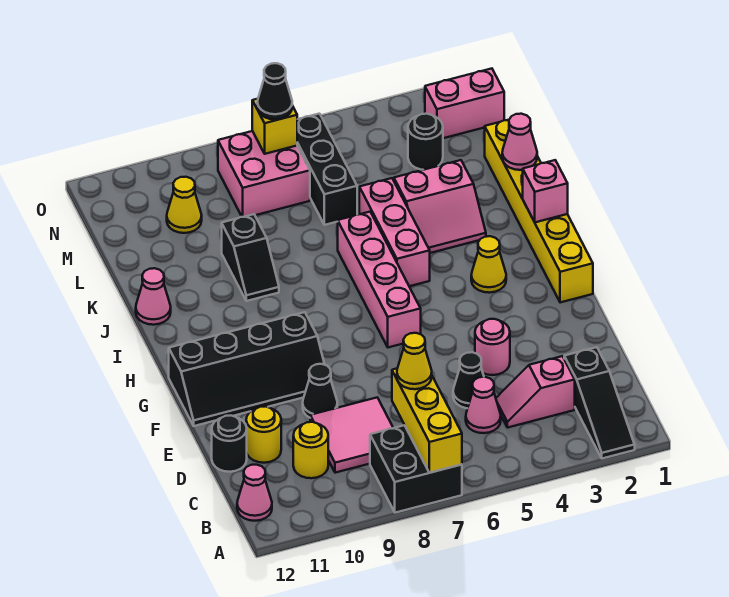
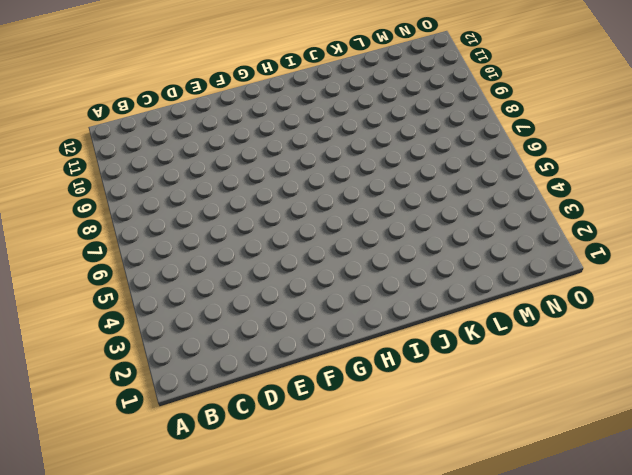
none -> black 1x3 slope [564,347,635,459]
none -> black 2x2 brick [370,425,462,513]
none -> pink 1x1 cone [237,465,272,521]
none -> pink 1x2 slope [496,356,575,428]

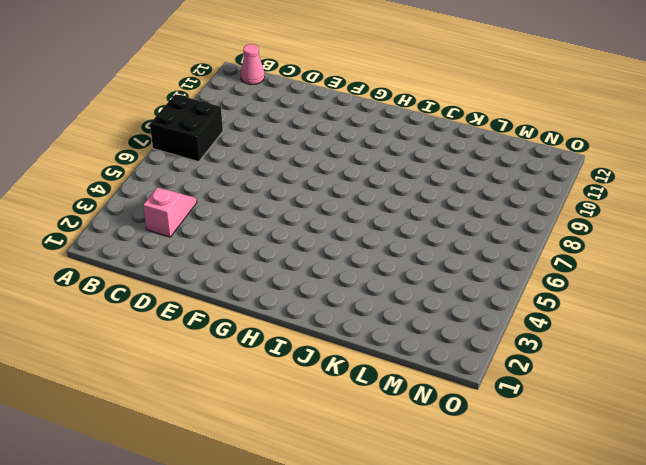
none -> black 1x3 slope [564,347,635,459]
none -> pink 1x1 cone [466,377,501,433]
none -> pink 2x2 tile [310,398,393,473]
none -> yellow 1x1 round brick [293,422,328,478]

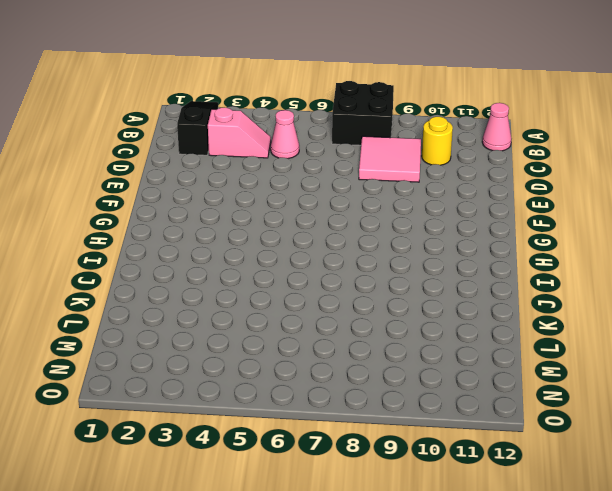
none -> black 1x1 cone [453,352,484,408]
none -> yellow 1x1 round brick [246,406,281,463]
none -> black 1x1 round brick [212,416,247,472]
none -> pink 1x1 round brick [475,319,510,375]

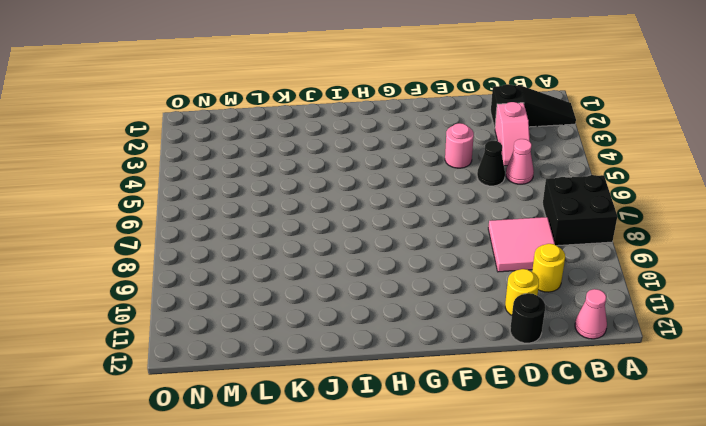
none -> black 1x1 cone [303,364,337,418]
none -> black 2x4 slope [169,312,325,426]
none -> yellow 1x6 brick [485,120,593,303]
none -> pink 1x4 brick [338,212,421,347]

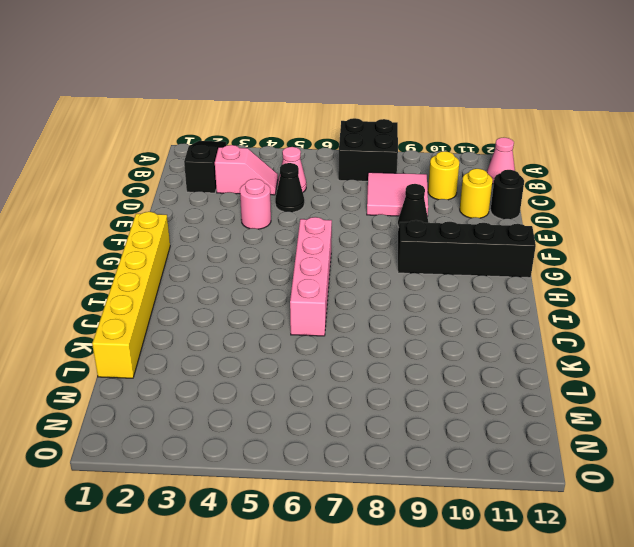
none -> yellow 1x1 cone [471,236,506,293]
none -> pink 1x3 brick [359,178,430,286]
none -> pink 2x2 slope [394,160,486,253]
none -> black 1x2 slope [222,214,279,301]

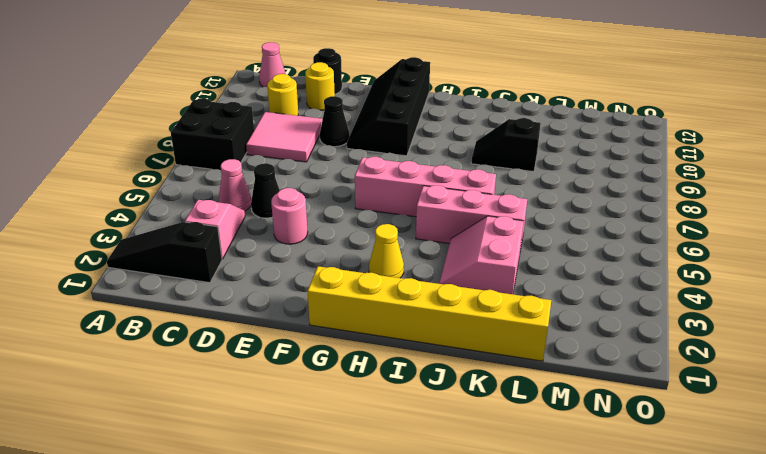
none -> pink 1x1 cone [136,268,171,325]
none -> black 1x3 brick [297,114,357,225]
none -> black 1x1 round brick [408,114,443,170]
none -> pink 2x2 brick [218,131,310,217]

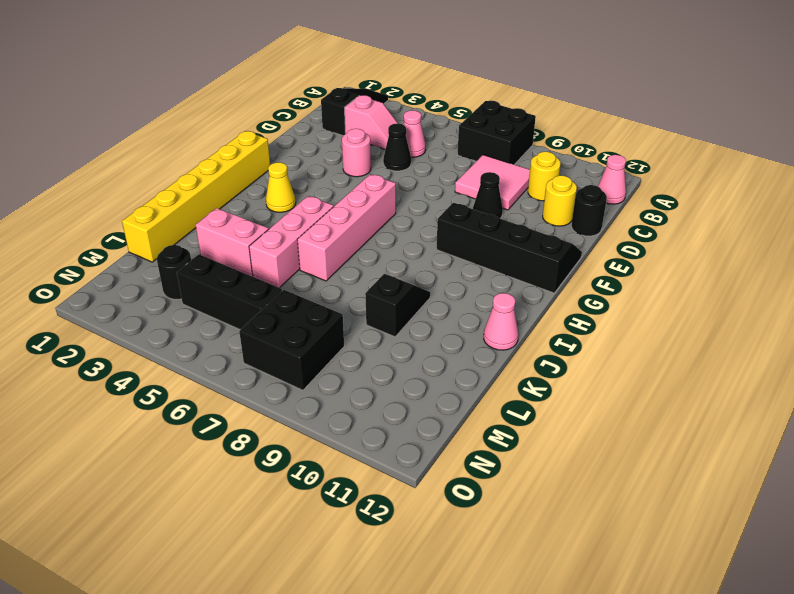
black 1x3 brick [177,254,282,330] -> black 1x3 brick turned to [297,114,357,225]
black 2x2 brick [239,290,344,390] -> pink 2x2 brick [218,131,310,217]
none -> yellow 1x1 cone [167,177,202,233]
none -> pink 1x2 brick [425,69,504,138]
none -> yellow 1x3 brick [392,369,462,473]
none -> pink 1x1 brick [523,160,568,222]

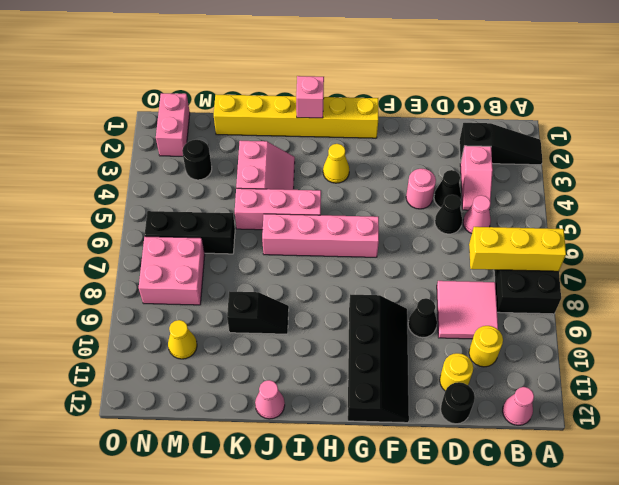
black 1x1 cone [434,170,461,208] -> black 1x1 cone moved to [257,63,292,120]
none -> pink 1x1 cone [502,114,537,170]
none -> yellow 1x1 brick [252,99,297,154]
none -> yellow 1x1 cone [397,333,432,389]

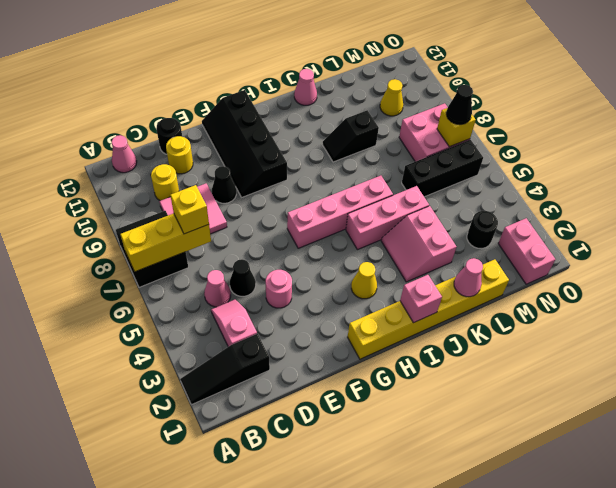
yellow 1x1 brick [170,185,209,234] -> yellow 1x1 cone [397,333,432,389]

